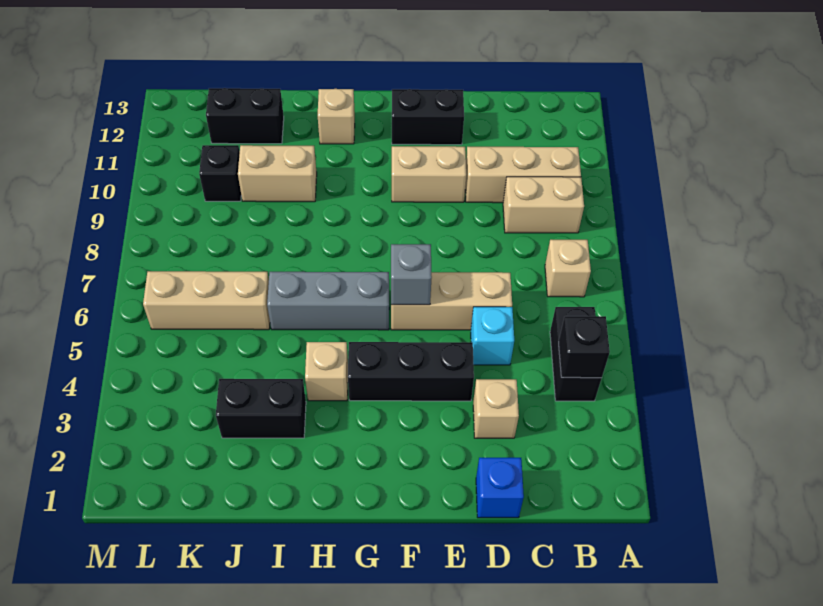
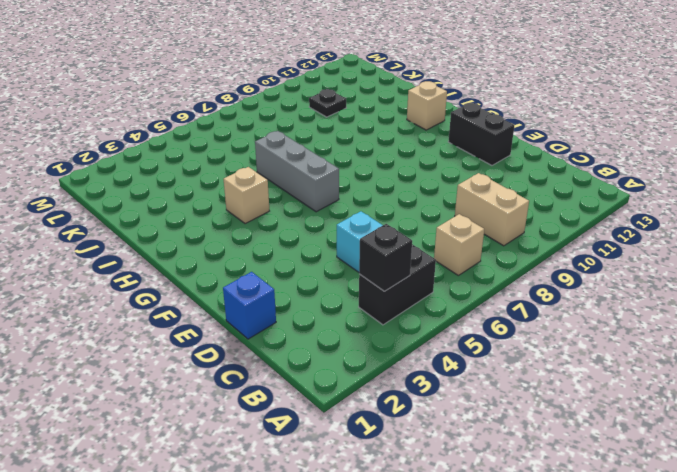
black 1x1 plate [309,89,346,117] -> black 1x1 brick [199,145,241,201]
none -> tan 1x3 brick [465,147,581,203]
none -> tan 1x1 brick [473,379,519,438]
none -> tan 1x3 brick [391,272,512,330]

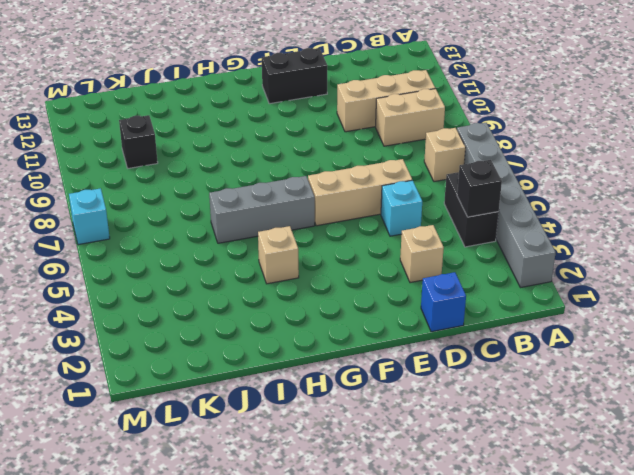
grey 1x6 brick [457,123,556,288] -> none
cyan 1x1 brick [69,188,110,245] -> none
none -> black 1x3 brick [348,342,474,401]
none -> tan 1x2 brick [392,146,466,202]
none -> tan 1x1 brick [318,89,355,144]

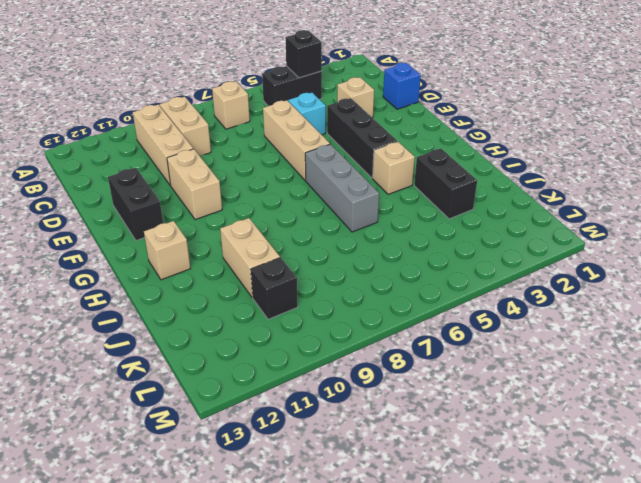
none -> tan 1x3 brick [143,271,270,330]
none -> black 1x2 brick [206,88,284,144]
none -> grey 1x1 brick [391,244,432,305]

